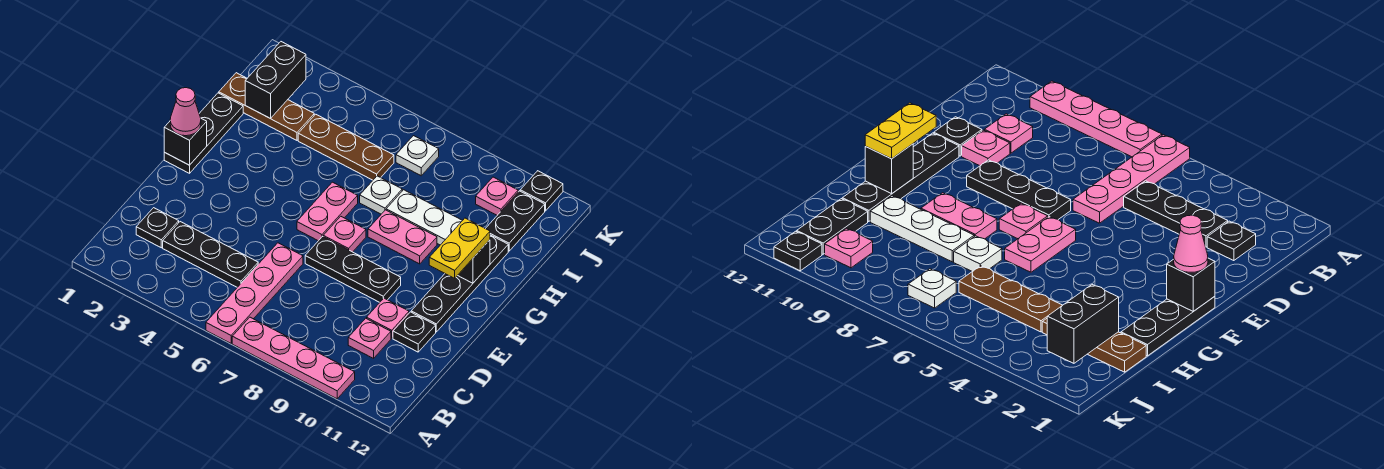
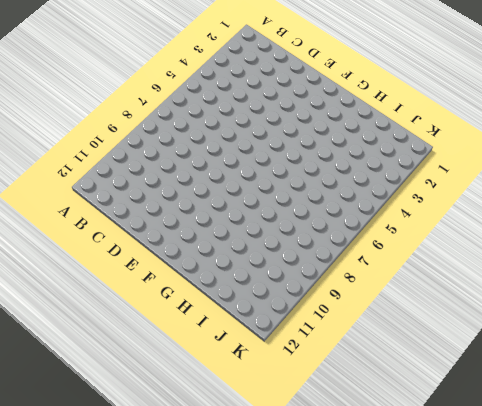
none -> pink 1x4 plate [206,243,303,343]
none -> pink 1x4 plate [232,317,355,399]
none -> black 1x1 plate [136,208,179,248]

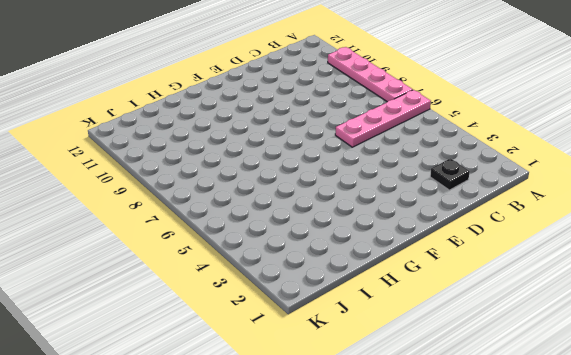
none -> black 1x3 plate [163,222,258,287]
none -> pink 1x1 plate [348,318,391,358]
none -> pink 1x1 plate [367,298,409,338]

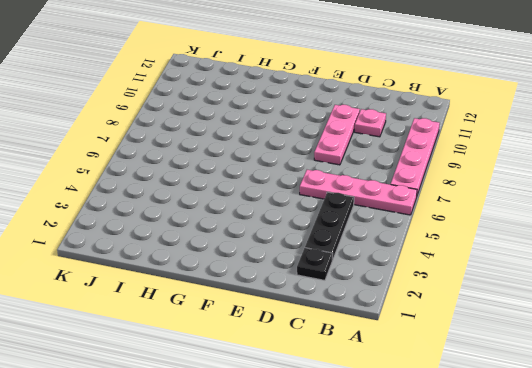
pink 1x3 plate [314,105,360,165] -> pink 1x1 plate [367,298,409,338]
none -> black 1x1 plate [393,312,436,352]
none -> black 1x3 plate [305,237,401,302]
none -> black 1x4 plate [411,235,508,332]

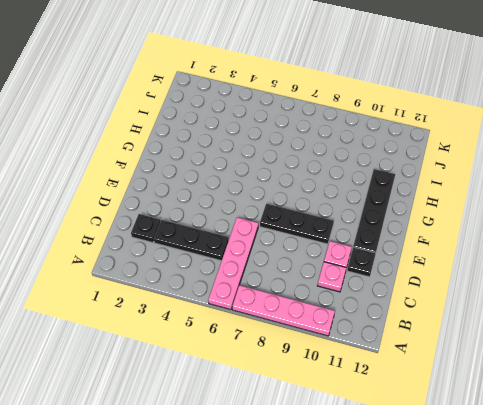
none -> black 1x3 plate [164,93,243,173]
none -> pink 1x2 plate [297,182,358,241]
none -> pink 1x1 plate [323,216,366,252]

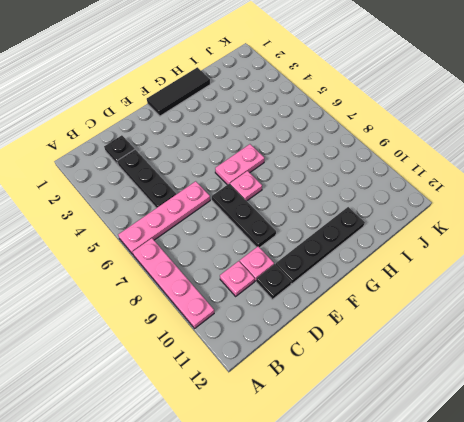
black 1x3 tile [147,67,210,116] -> black 1x3 plate [164,93,243,173]
none -> pink 1x2 plate [368,210,437,264]
none -> white 1x1 plate [360,176,402,214]
none -> white 1x3 plate [386,190,463,245]

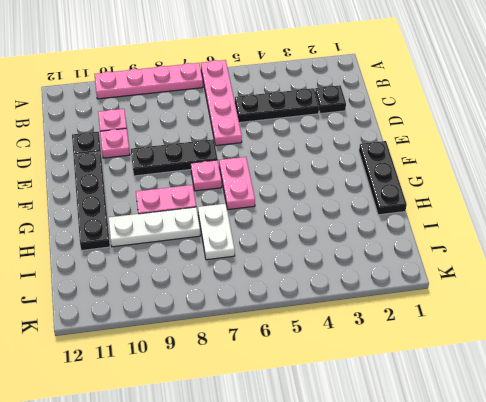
white 1x2 plate [198,204,235,260] -> white 1x1 plate [360,176,402,214]
none -> brown 1x3 plate [219,73,314,140]
none -> brown 1x3 plate [298,114,394,180]
none -> black 1x2 plate [486,191,545,251]

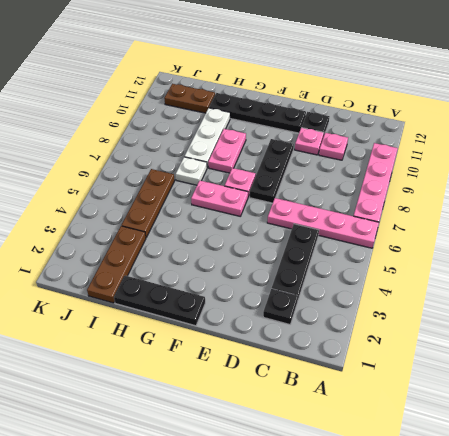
brown 1x2 plate [164,84,215,113] -> black 1x2 plate [486,191,545,251]
none -> white 1x1 plate [396,136,439,176]
none -> pink 1x1 plate [476,177,518,215]
none -> black 1x1 plate [520,171,563,211]

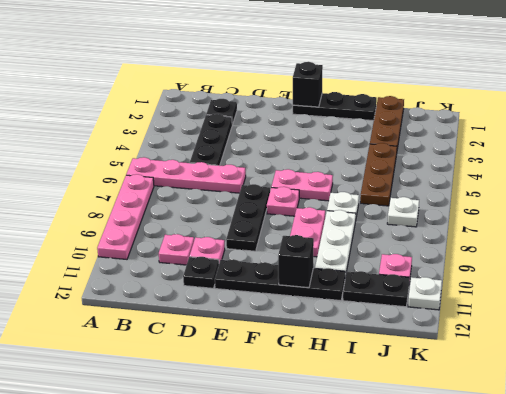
white 1x1 plate [408,277,442,310] -> black 1x1 plate [520,171,563,211]
none -> black 1x2 brick [245,42,306,119]
none -> pink 1x1 cone [170,88,201,136]
none -> yellow 1x2 plate [429,218,490,278]

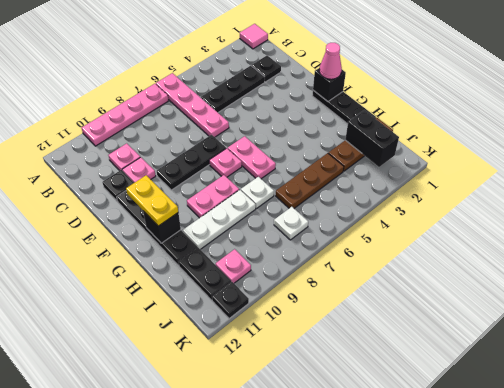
pink 1x1 tile [240,24,268,49] -> none

